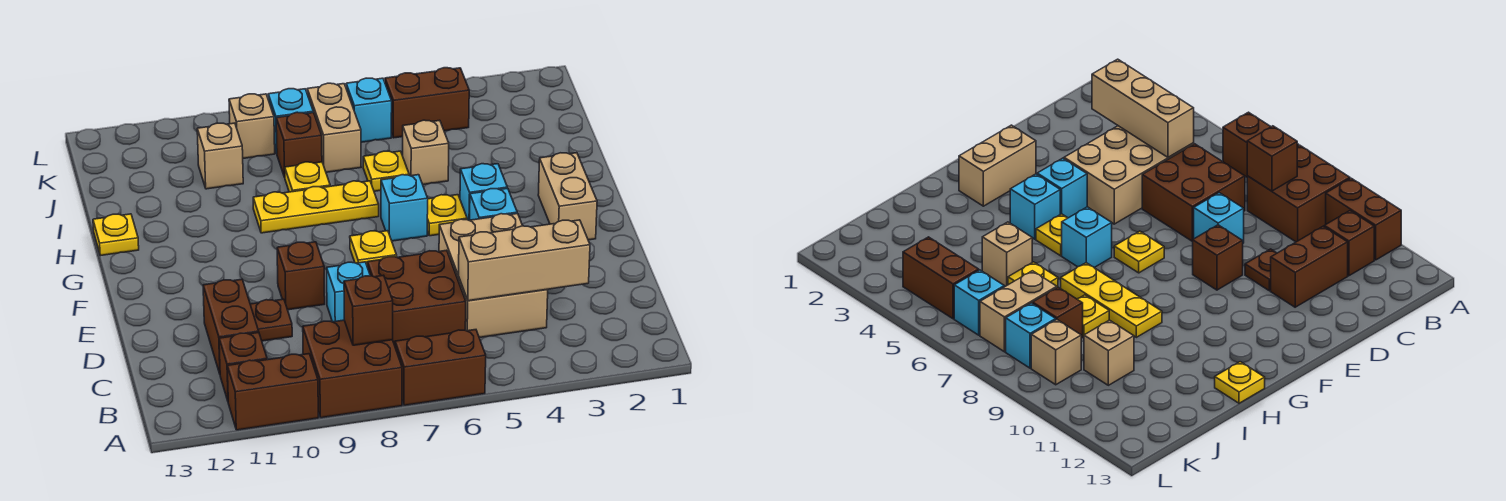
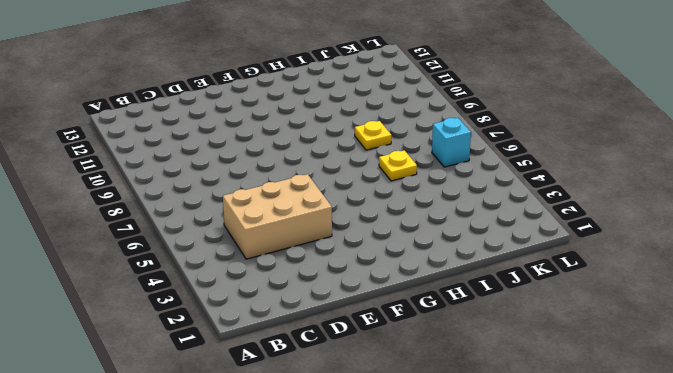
none -> brown 1x2 brick [395,330,486,405]
none -> brown 2x2 brick [303,320,402,418]
none -> brown 1x2 brick [227,354,318,430]
none -> brown 1x1 brick [219,333,267,401]

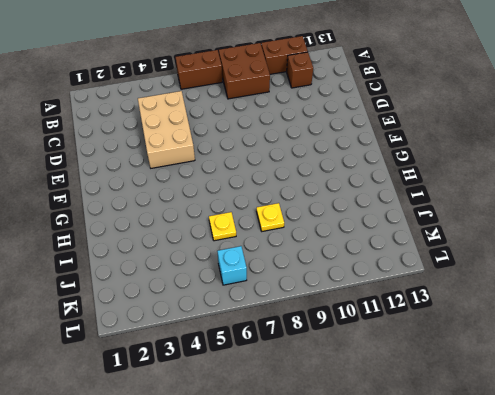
none -> brown 2x2 brick [367,250,466,345]
none -> brown 1x2 brick [203,279,259,374]
none -> cyan 1x1 brick [327,262,370,322]
none -> brown 1x1 plate [250,299,292,341]

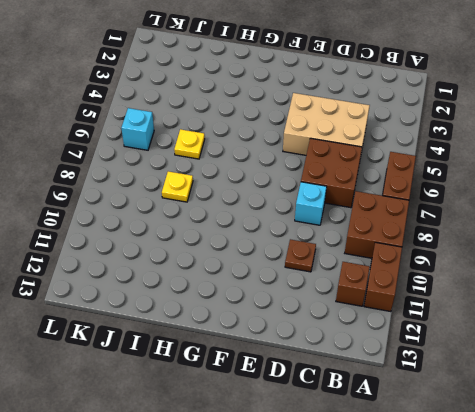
none -> brown 1x2 brick [203,279,259,374]
none -> brown 1x1 brick [277,242,325,310]
none -> tan 1x2 brick [538,153,597,240]
none -> cyan 1x1 brick [470,188,517,220]

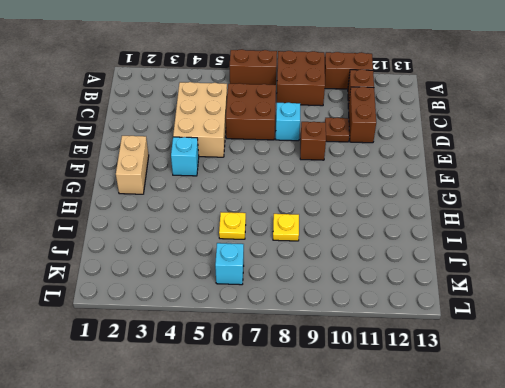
none -> yellow 1x1 plate [350,231,397,265]
none -> cyan 1x1 brick [460,164,507,220]
none -> yellow 1x1 plate [427,195,467,236]
none -> cyan 1x1 brick [381,175,428,241]

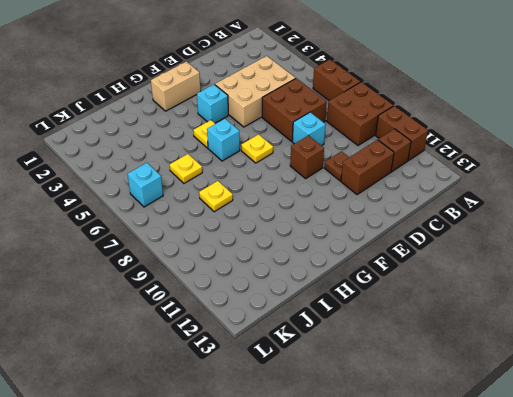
none -> cyan 1x1 brick [460,164,507,220]
none -> yellow 1x3 plate [253,181,379,233]
none -> yellow 1x1 plate [93,214,139,256]
none -> tan 1x1 brick [403,120,449,185]

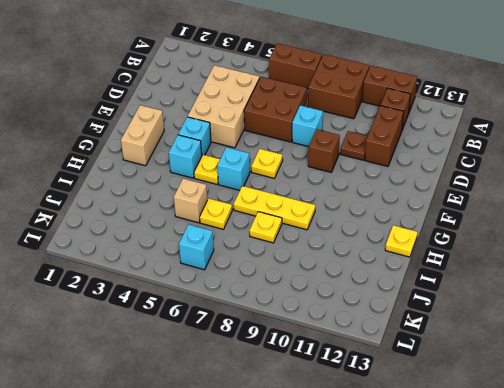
none -> tan 1x2 brick [307,83,361,172]
none -> brown 1x1 brick [276,112,322,177]
none -> tan 1x1 brick [197,123,243,189]
none -> brown 1x2 brick [385,68,469,138]

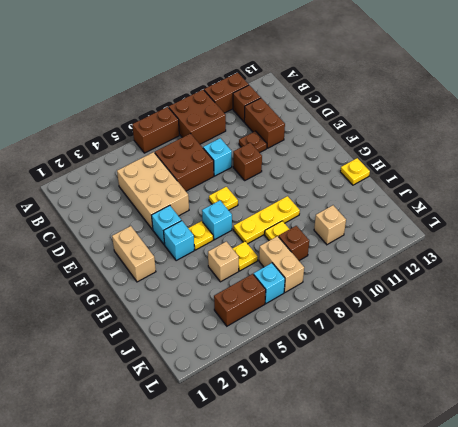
none -> cyan 1x1 brick [268,89,313,153]
none -> tan 1x1 brick [229,94,275,158]
none -> brown 1x1 brick [344,275,393,345]
none -> tan 1x3 brick [459,220,590,301]

